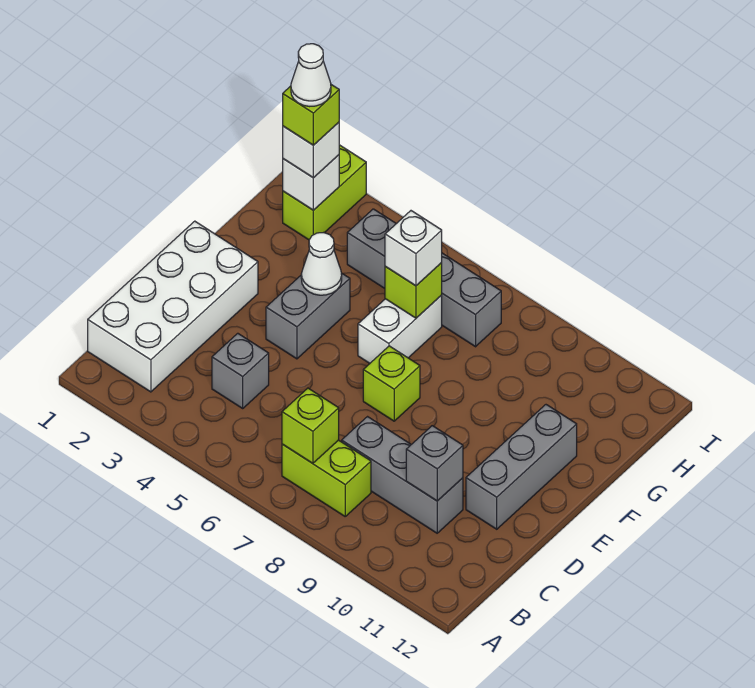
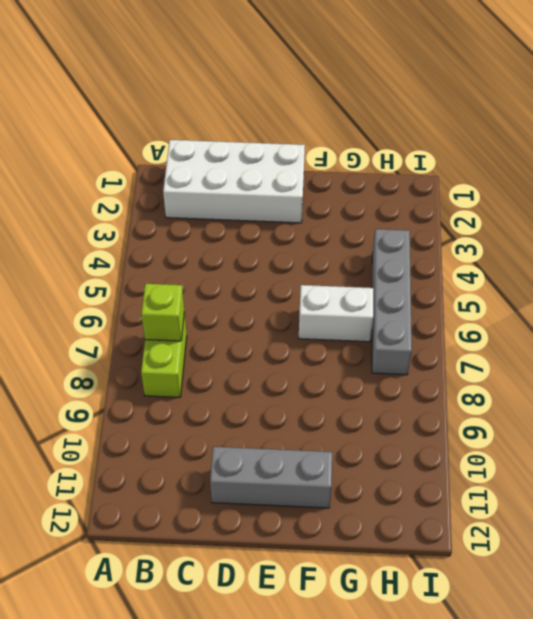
none -> grey 1x1 brick [212,333,269,408]
none -> grey 1x3 brick [342,417,463,533]
none -> grey 1x2 brick [266,273,350,359]

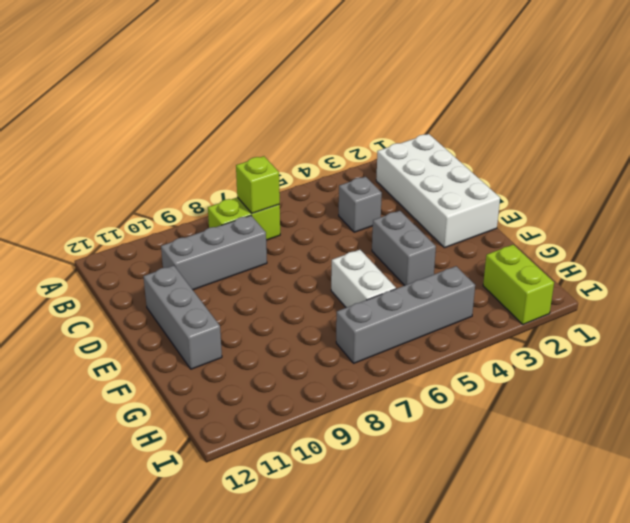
none -> lime 1x1 brick [363,346,420,421]
none -> grey 1x1 brick [406,426,463,501]
none -> white 1x1 cone [301,233,342,295]

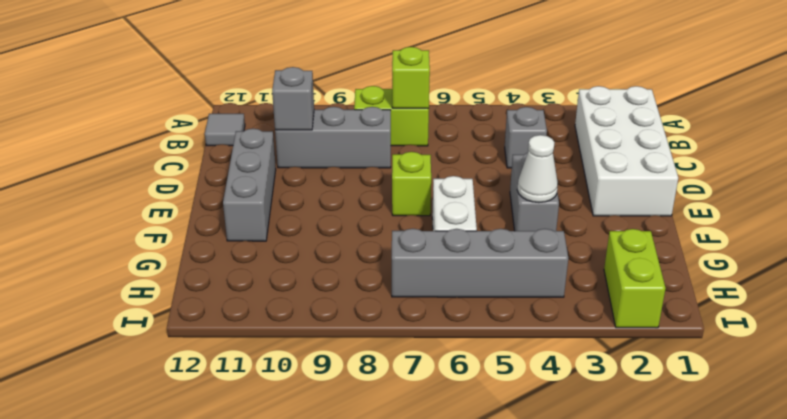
grey 1x1 tile [205,114,245,146] -> none
none -> lime 1x1 brick [385,263,442,318]
none -> white 1x1 brick [283,155,339,210]
none -> white 1x1 brick [385,211,442,286]

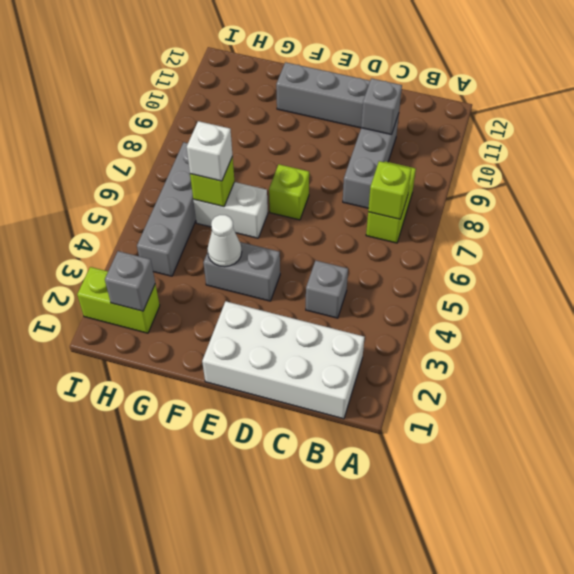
grey 1x1 brick [105,251,155,311] -> white 1x1 brick [283,155,339,210]
none -> white 1x1 brick [283,122,339,178]
none -> lime 1x1 brick [283,85,339,145]
none -> white 1x1 cone [291,44,331,107]

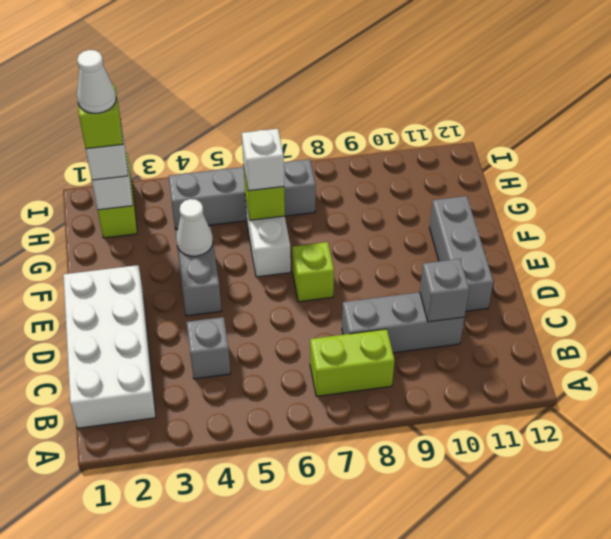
none -> lime 1x1 brick [282,388,339,463]

